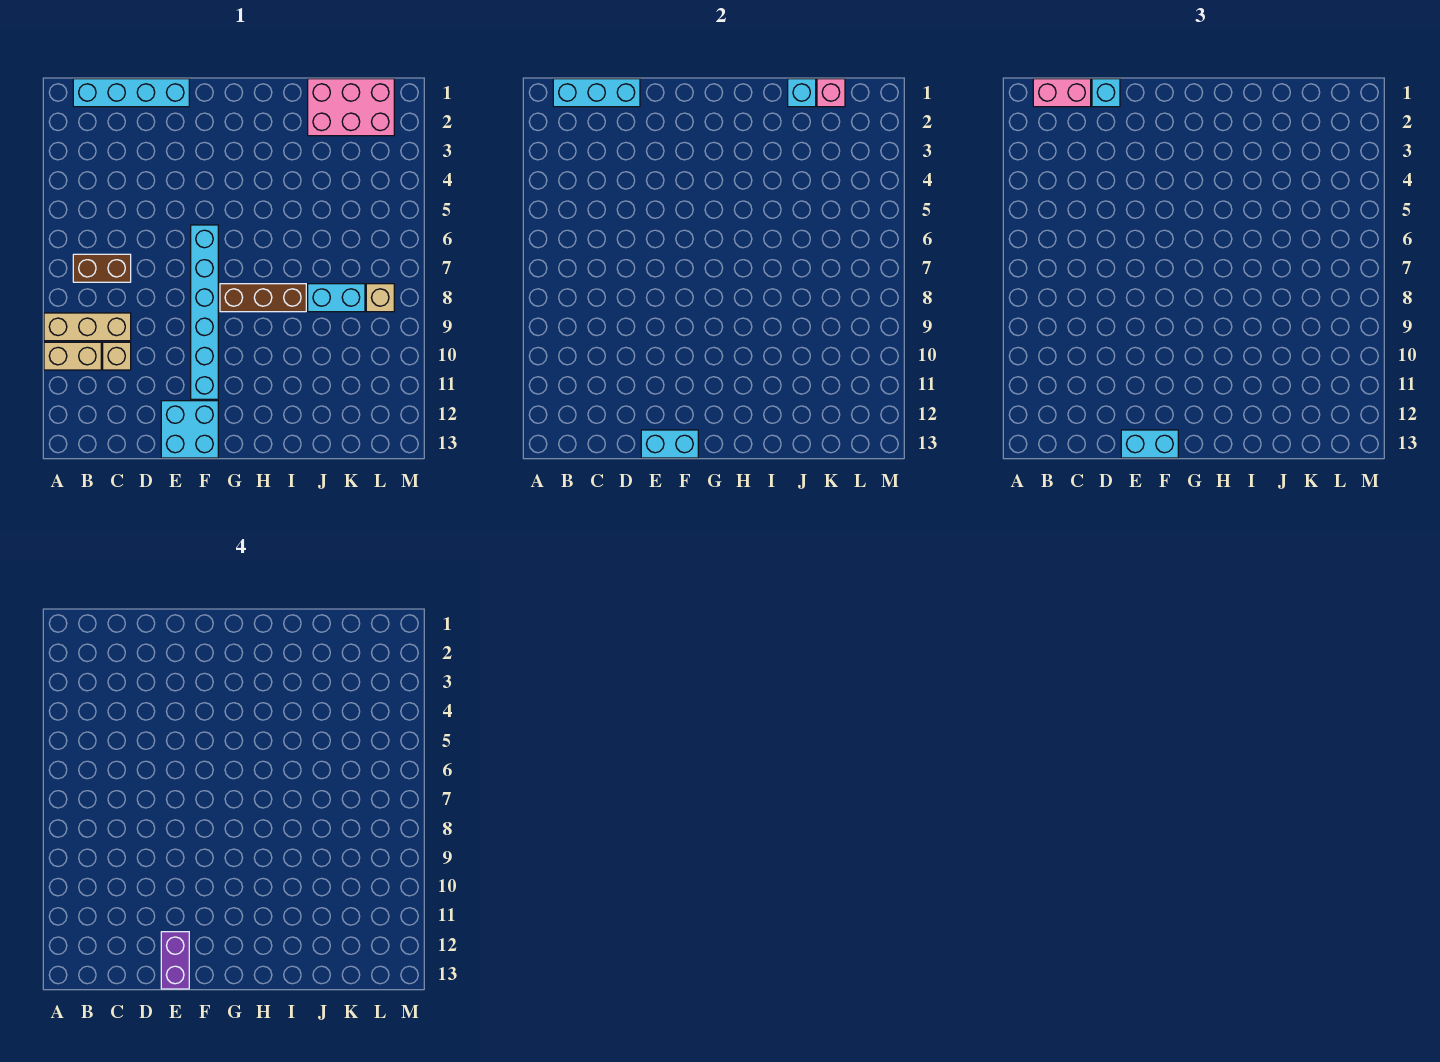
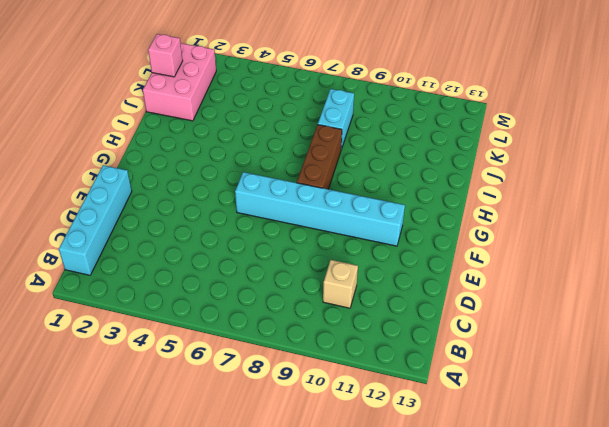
none -> tan 1x3 brick [44,313,131,341]
none -> tan 1x2 brick [44,342,101,370]
none -> brown 1x2 brick [73,254,131,282]

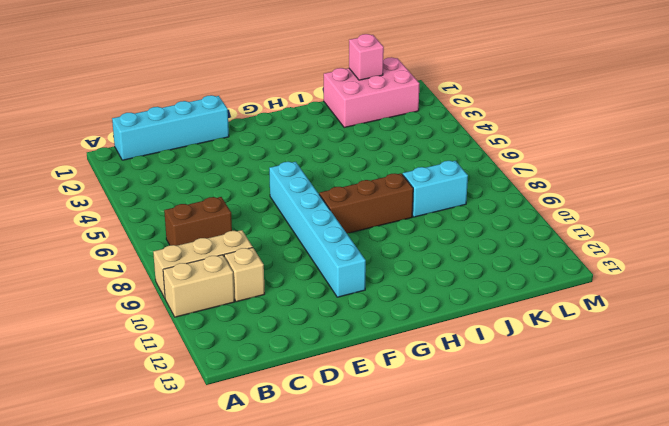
none -> cyan 2x2 brick [161,401,218,458]
none -> tan 1x1 brick [366,284,394,312]
none -> cyan 1x3 brick [553,79,640,107]

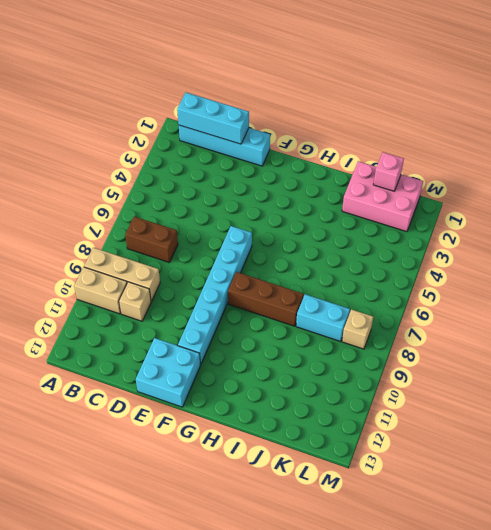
none -> cyan 1x2 brick [641,430,698,458]
none -> cyan 1x1 brick [788,79,816,107]
none -> pink 1x2 brick [1033,79,1091,107]

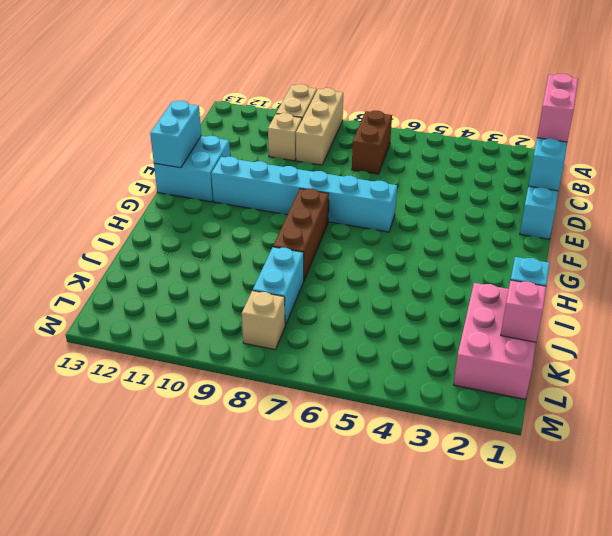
none -> cyan 1x1 brick [1092,79,1120,107]
none -> cyan 1x2 brick [1121,430,1178,458]
none -> purple 1x2 brick [161,932,189,989]

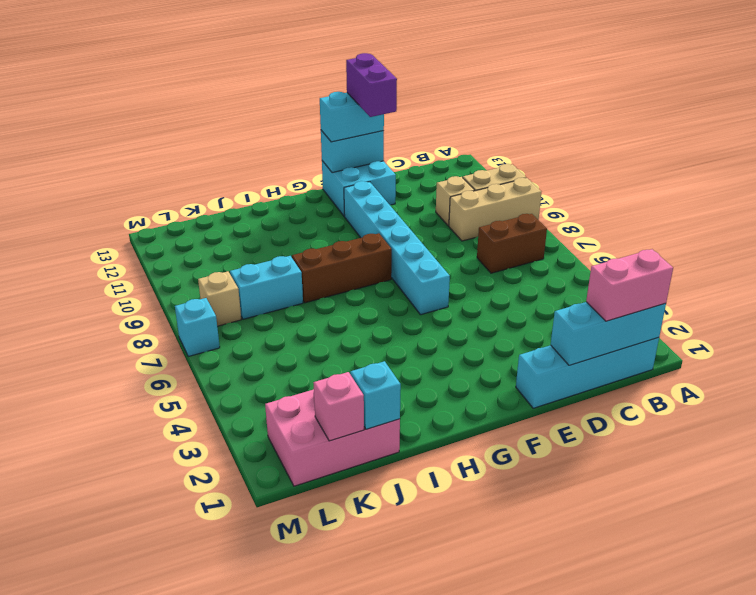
cyan 1x1 brick [175,298,220,356] -> cyan 1x1 brick moved to [1092,79,1120,107]

